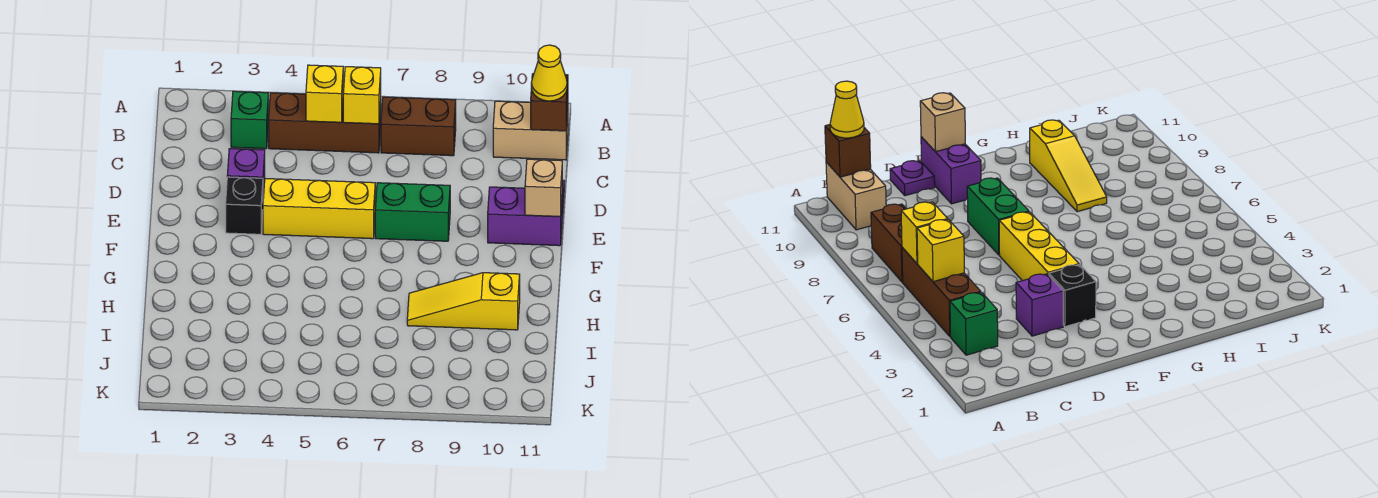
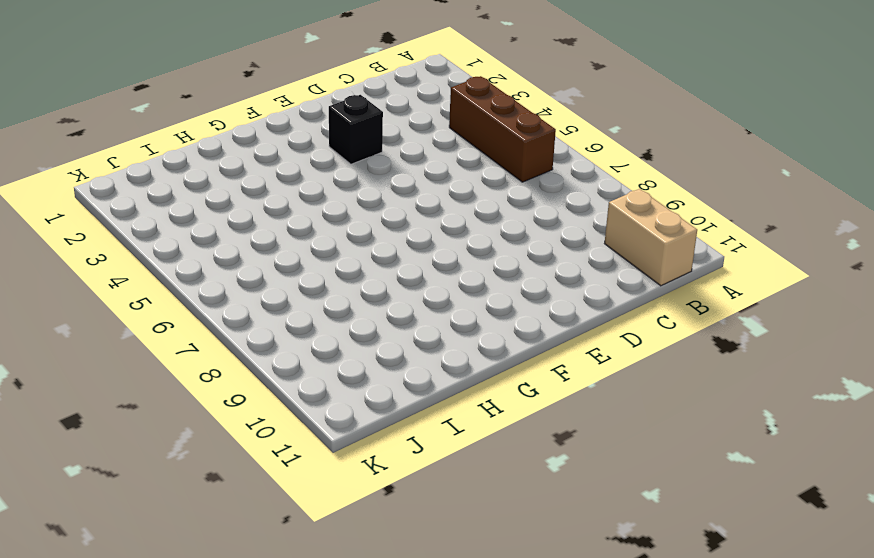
none -> green 1x1 brick [231,91,268,149]
none -> brown 1x2 brick [381,97,456,156]
none -> purple 1x1 brick [227,149,265,198]

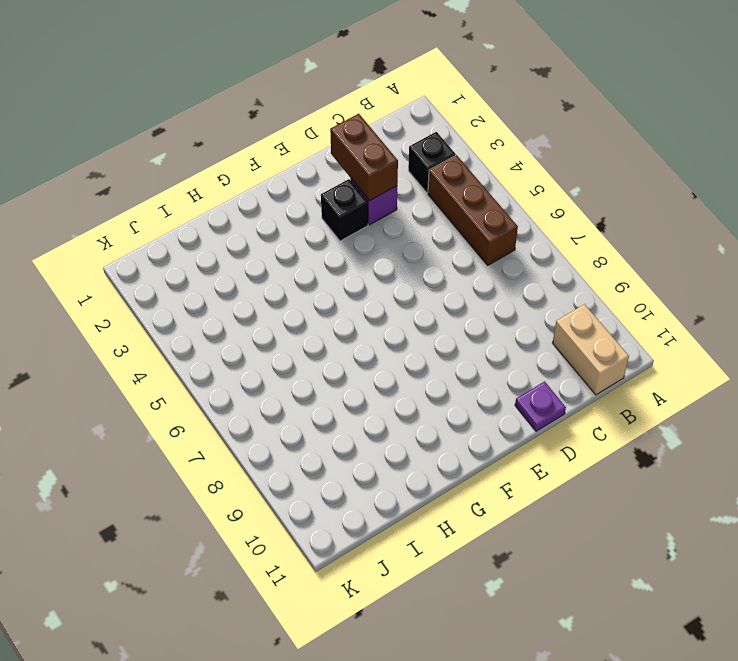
black 1x1 brick [408,132,456,193] -> green 1x1 brick [231,91,268,149]
brown 1x2 brick [330,114,398,201] -> brown 1x2 brick moved to [381,97,456,156]
none -> yellow 1x3 brick [263,179,375,239]
none -> green 1x2 brick [375,183,450,241]
none -> purple 1x2 brick [488,187,562,246]

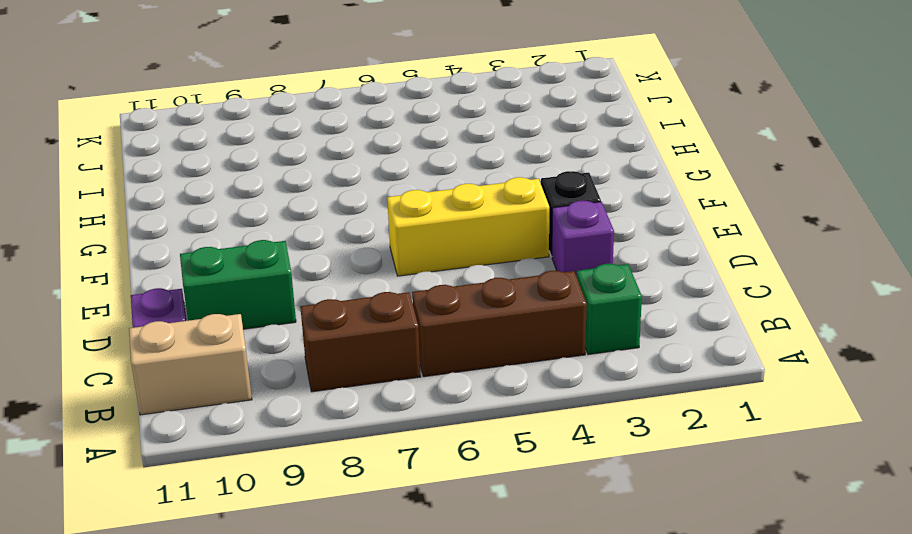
green 1x2 brick [180,240,296,329] -> green 1x2 brick moved to [375,183,450,241]
none -> purple 1x2 brick [488,187,562,246]
none -> yellow 1x3 slope [407,273,520,330]
none -> yellow 1x1 brick [306,65,343,122]

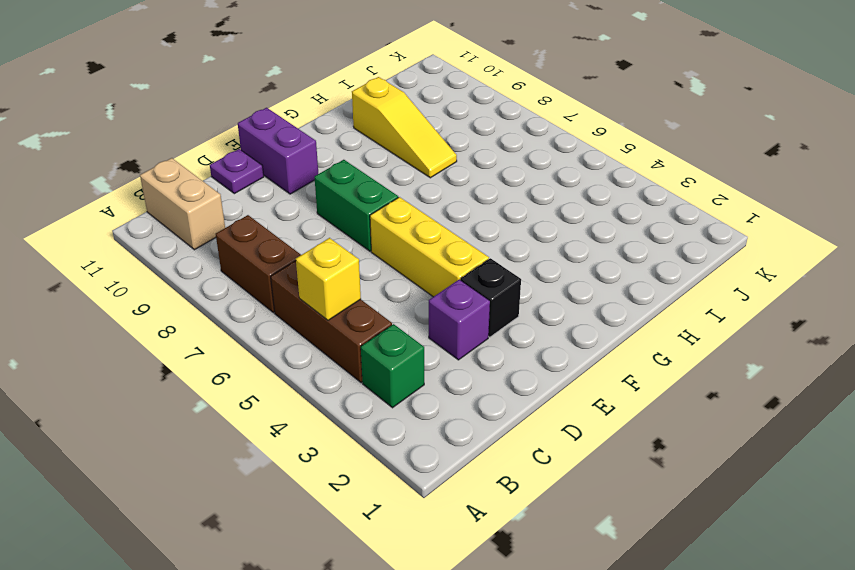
none -> yellow 1x1 brick [343,67,381,124]
none -> brown 1x1 brick [531,74,568,131]
none -> tan 1x1 brick [525,159,562,217]

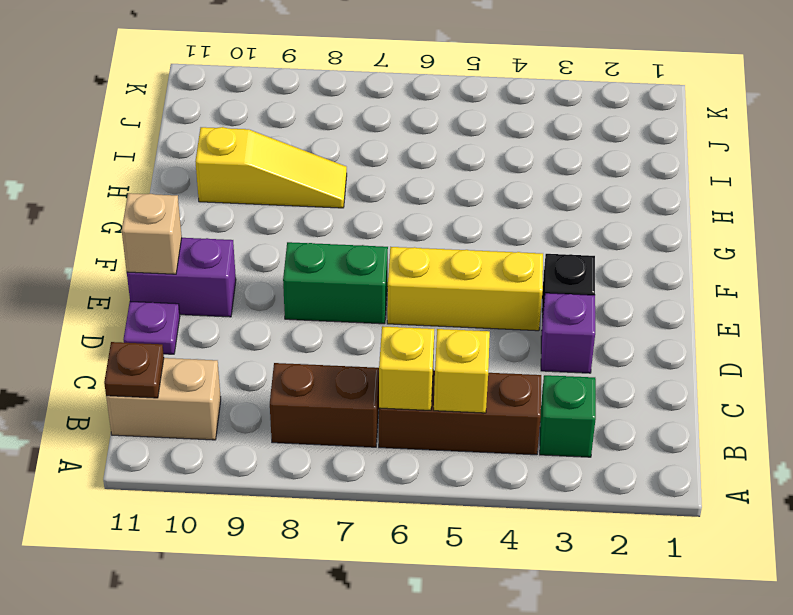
brown 1x1 plate [104,342,164,398] -> brown 1x1 brick [531,74,568,131]
none -> yellow 1x1 cone [531,45,567,101]

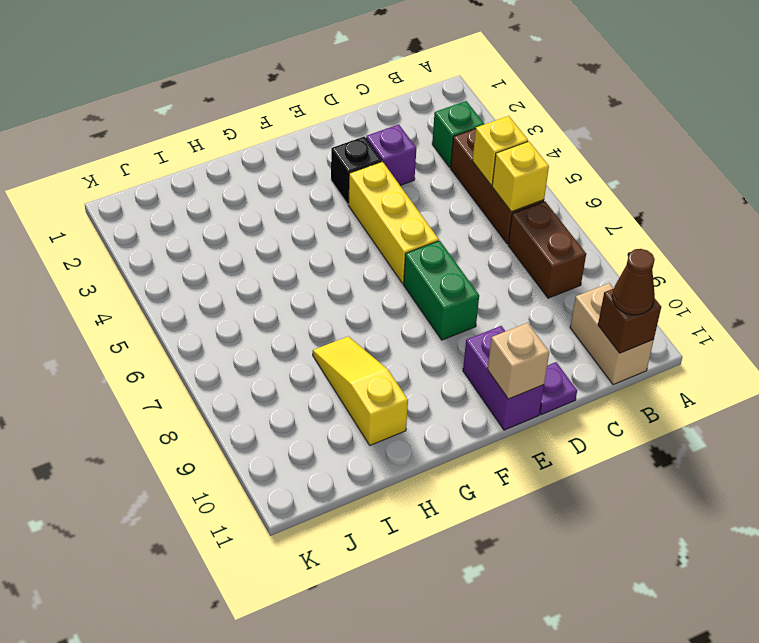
brown 1x1 cone [612,249,655,315] -> yellow 1x1 cone [531,45,567,101]

